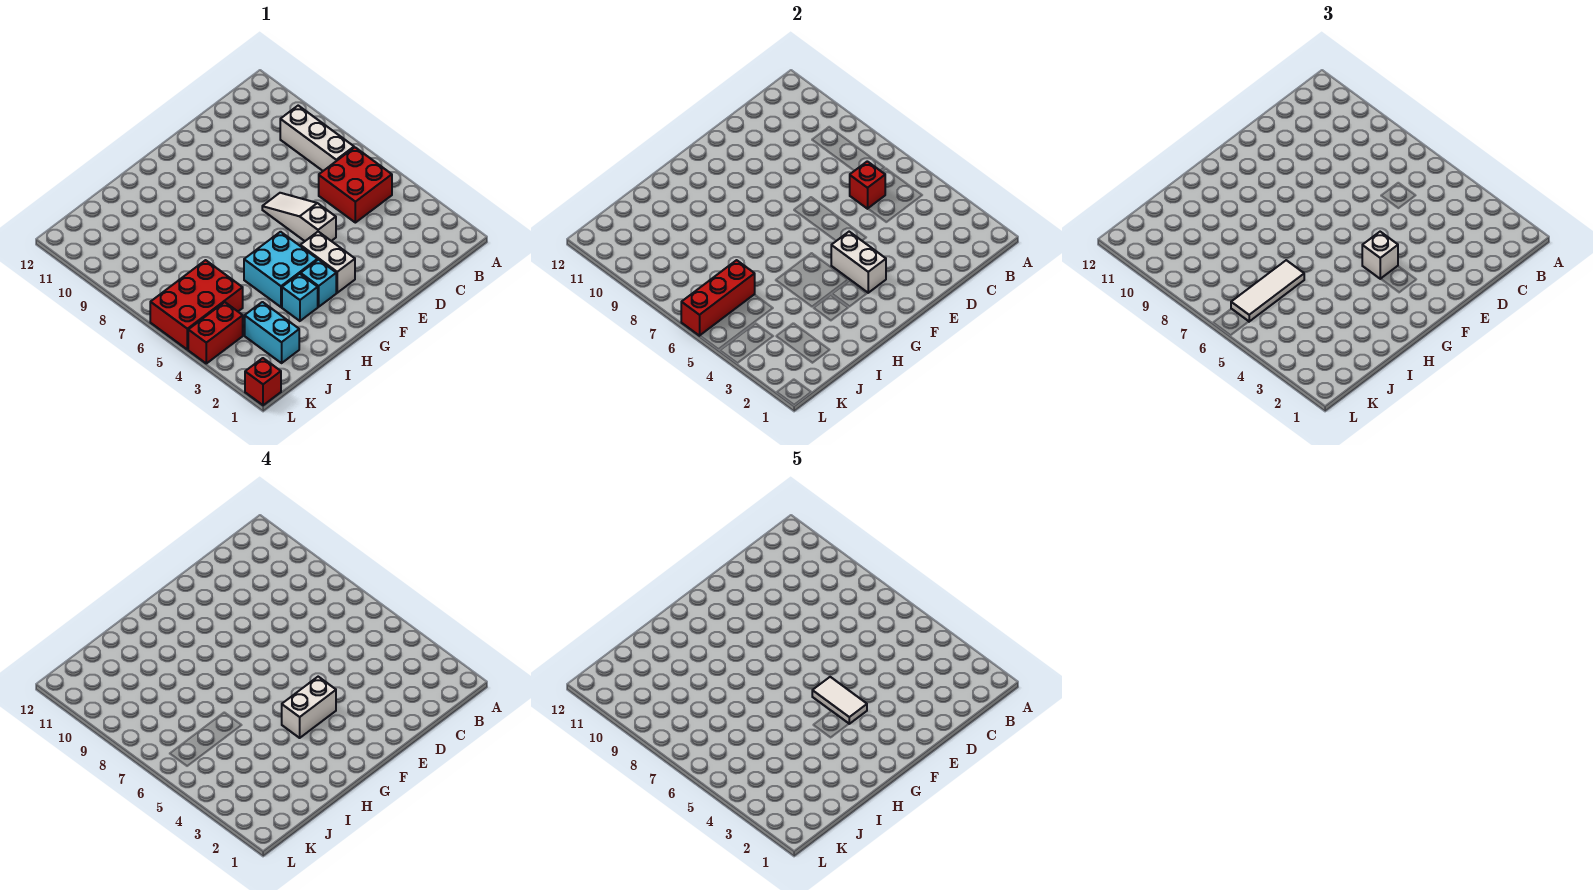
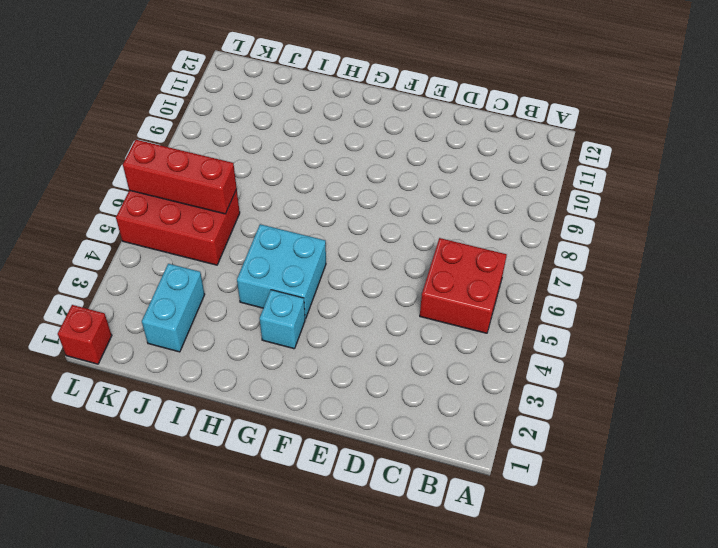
none -> white 1x3 brick [280,106,354,171]
none -> white 1x3 slope [262,193,336,241]
none -> white 1x2 brick [300,232,355,293]

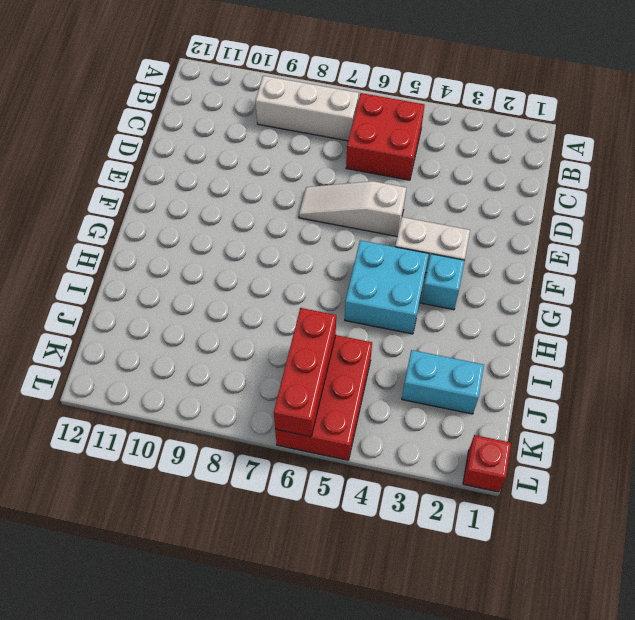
none -> cyan 1x1 brick [282,274,318,321]
none -> red 1x2 brick [188,302,243,363]
none -> red 1x1 brick [850,161,885,209]

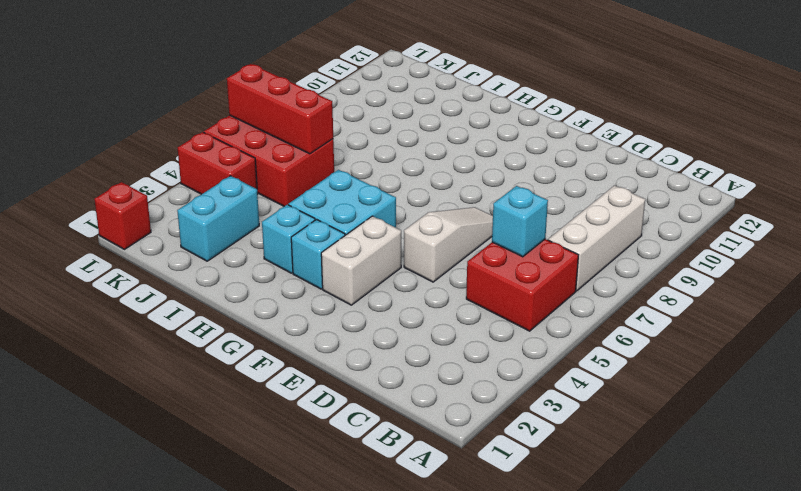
cyan 1x1 brick [492,186,548,257] -> red 1x1 brick [850,161,885,209]
none -> white 1x2 brick [831,232,886,293]
none -> white 1x1 brick [1362,232,1398,279]
none -> white 1x3 tile [1231,260,1304,322]

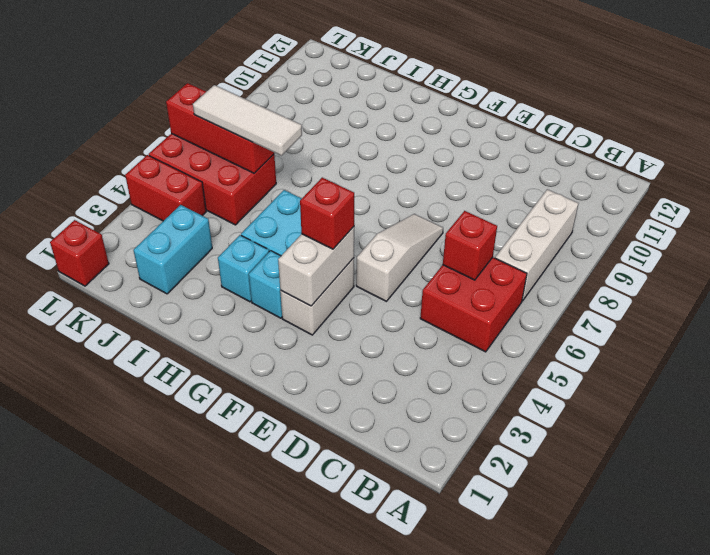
red 1x1 brick [300,178,354,249] -> white 1x1 brick [1362,232,1398,279]
none -> white 1x2 brick [282,677,336,738]
none -> white 1x2 tile [812,677,867,724]

